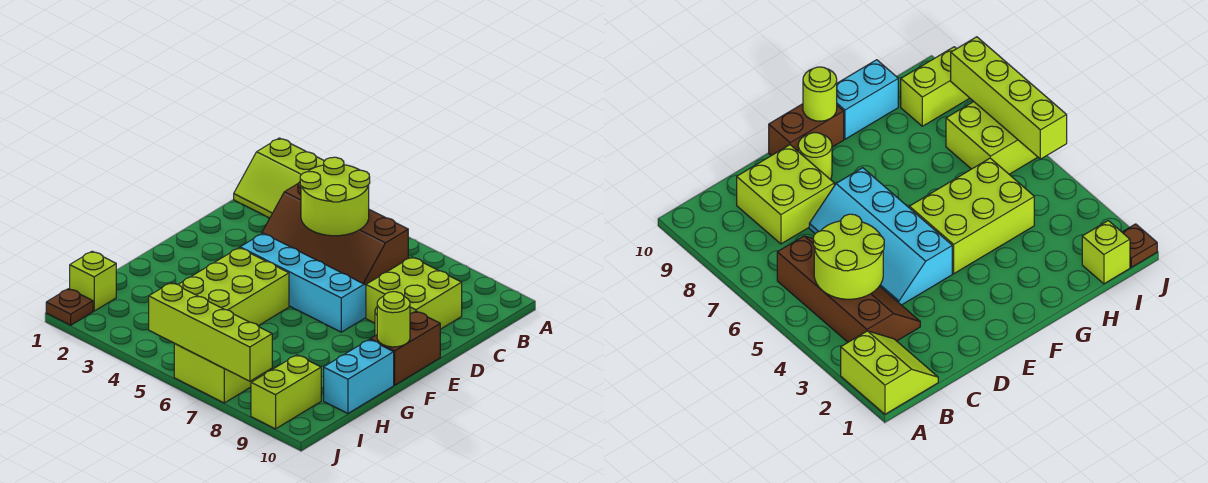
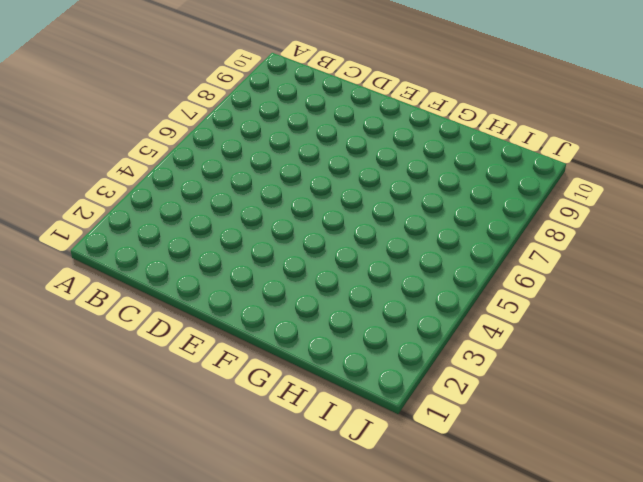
none -> lime 2x2 slope [234,138,324,218]
none -> brown 2x4 slope [262,182,408,285]
none -> lime 2x2 brick [366,257,462,329]

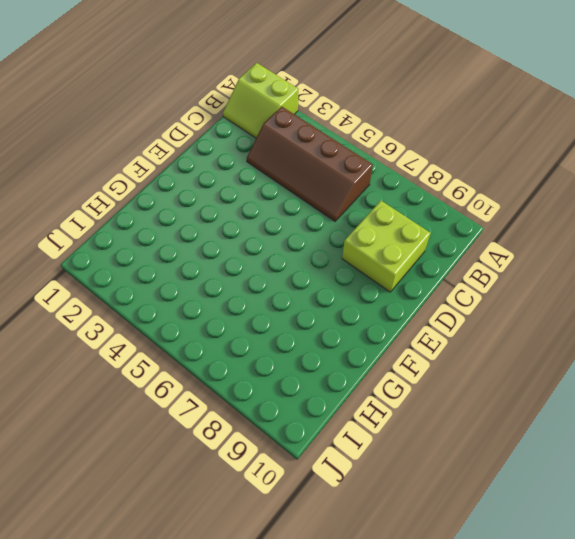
none -> cyan 2x4 slope [240,233,366,332]
none -> lime 1x1 round brick [798,133,832,179]
none -> brown 1x2 brick [370,311,440,385]

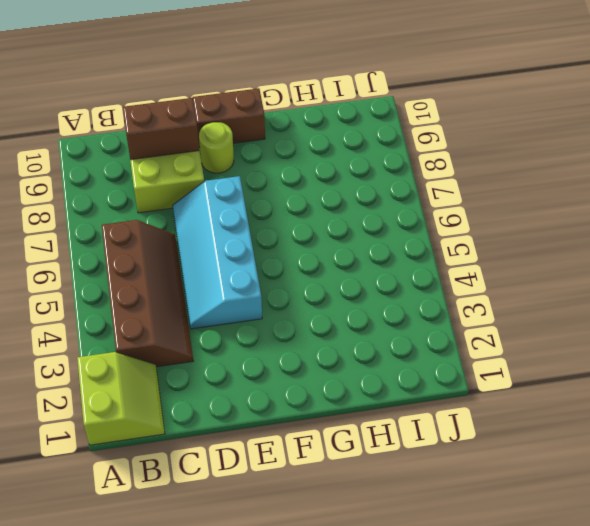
brown 1x2 brick [123,98,199,160] -> none
none -> lime 2x3 brick [178,248,289,326]
none -> cyan 1x2 brick [324,340,394,413]
none -> lime 1x1 brick [70,251,116,311]

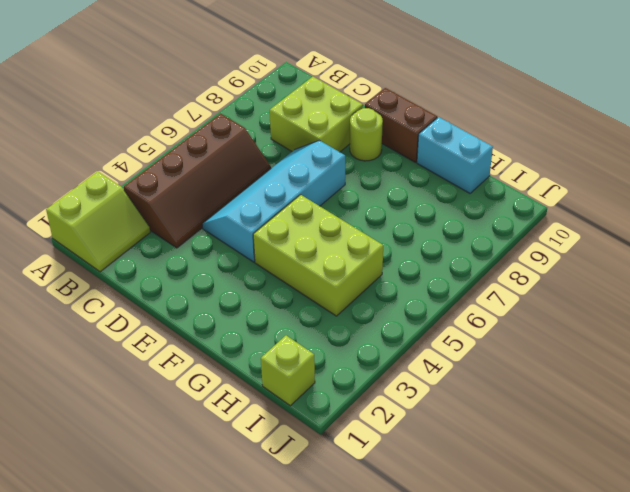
none -> lime 2x2 brick [174,344,270,403]
none -> lime 1x2 brick [251,355,321,429]
none -> brown 1x1 plate [46,289,93,325]

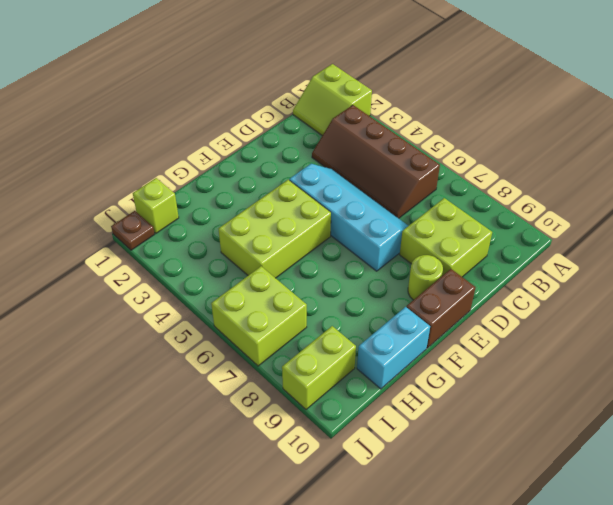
none -> lime 2x2 round brick [300,157,370,236]
none -> lime 1x1 round brick [377,292,410,347]
none -> lime 1x4 brick [149,283,272,381]

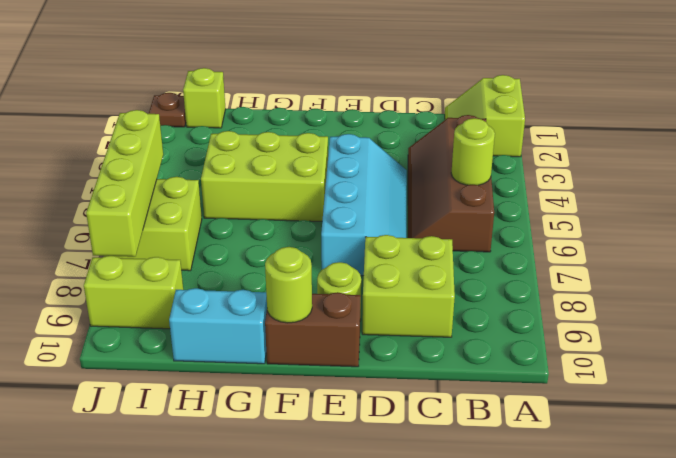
lime 1x1 round brick [451,118,495,185] -> lime 2x2 round brick [300,157,370,236]

